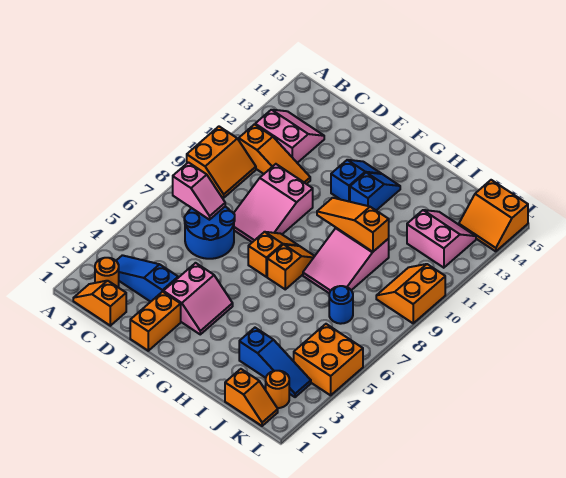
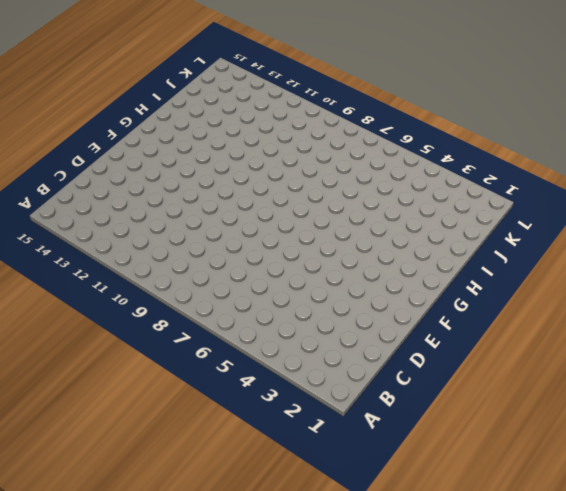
none -> orange 2x2 slope [187,127,256,198]
none -> orange 1x2 slope [73,281,126,326]
none -> orange 1x1 round brick [95,258,119,288]

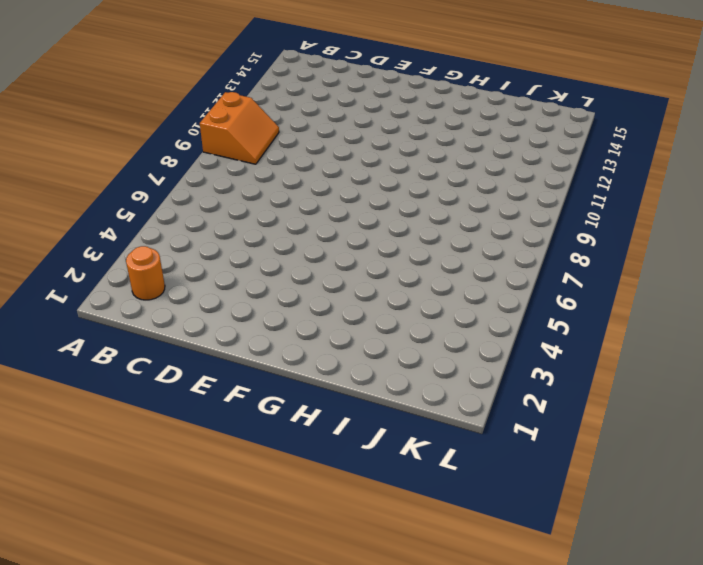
none -> orange 1x2 slope [73,281,126,326]
none -> blue 1x3 slope [116,255,178,302]
none -> orange 1x3 slope [239,124,310,184]

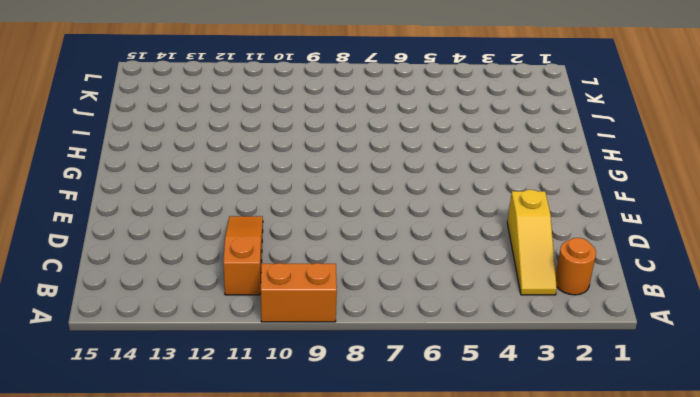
yellow 1x3 slope [507,190,557,295] -> blue 1x3 slope [116,255,178,302]
none -> orange 1x2 slope [73,281,126,326]
none -> pink 2x2 slope [255,110,324,163]
none -> blue 2x2 round brick [184,207,235,259]

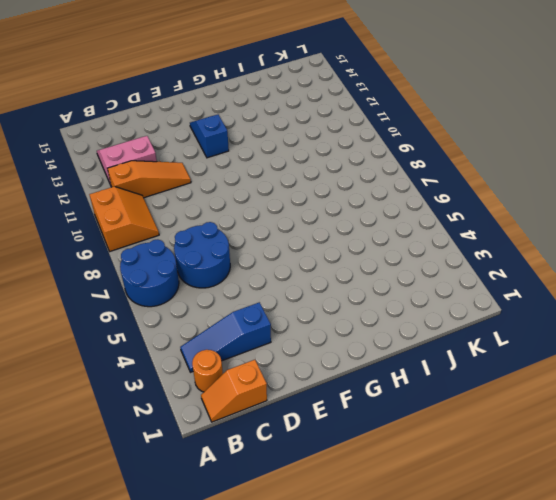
blue 2x2 round brick [120,240,179,307] -> none
none -> pink 2x3 slope [234,164,313,242]
none -> orange 1x2 brick [130,292,181,351]
none -> pink 2x2 slope [163,263,233,334]

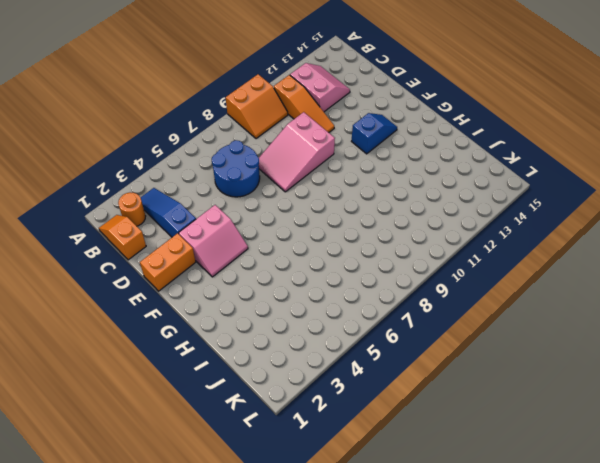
none -> orange 1x2 slope [248,232,299,277]
none -> orange 1x2 slope [267,244,315,289]
none -> blue 1x2 slope [350,172,400,210]

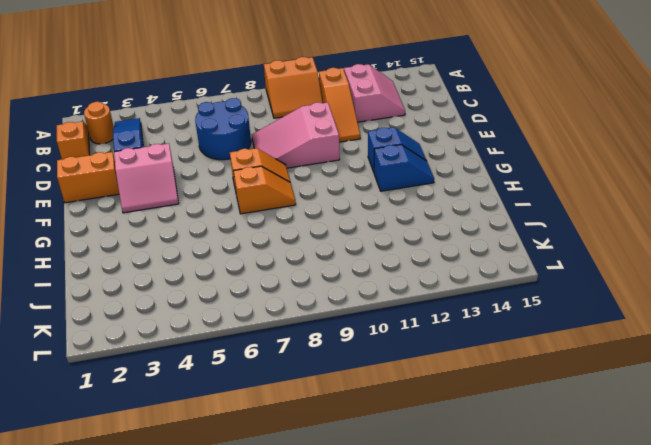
none -> pink 2x3 slope [303,228,389,293]
none -> blue 1x3 slope [239,328,311,397]
none -> orange 1x2 slope [225,369,278,426]

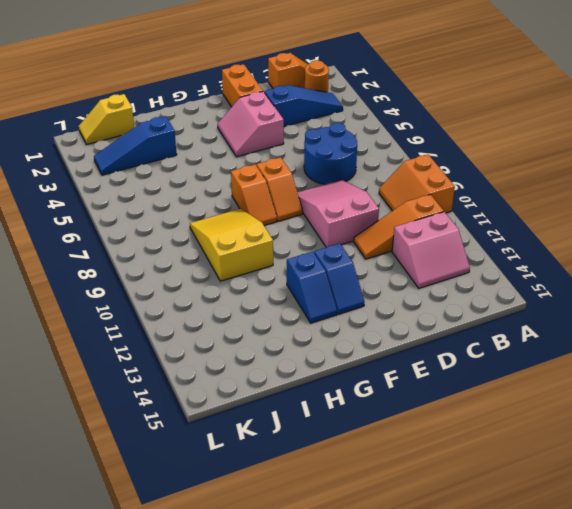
yellow 2x3 slope [190,209,273,281] -> pink 2x3 slope [303,228,389,293]
yellow 1x2 slope [79,94,134,144] -> orange 1x2 slope [225,369,278,426]
none -> blue 1x1 round brick [329,286,353,324]
none -> pink 2x2 slope [407,210,476,268]
none -> orange 1x1 round brick [266,371,289,408]

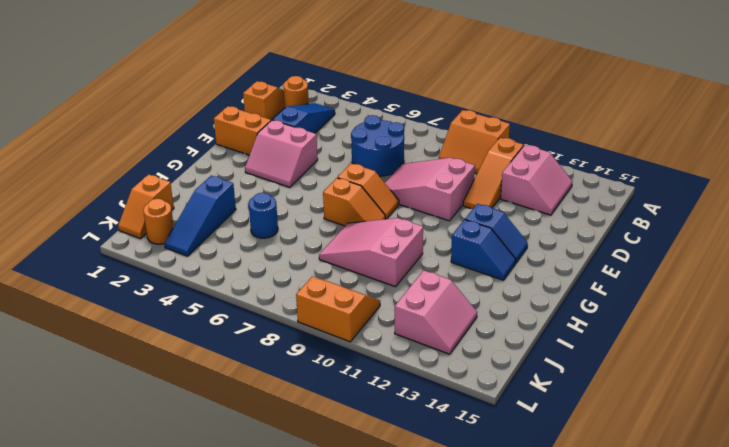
blue 1x1 round brick [249,193,278,238] -> blue 1x1 round brick moved to [329,286,353,324]
none -> orange 2x2 brick [294,324,363,395]
none -> orange 2x2 slope [459,180,528,251]
none -> pink 1x2 slope [173,162,225,220]

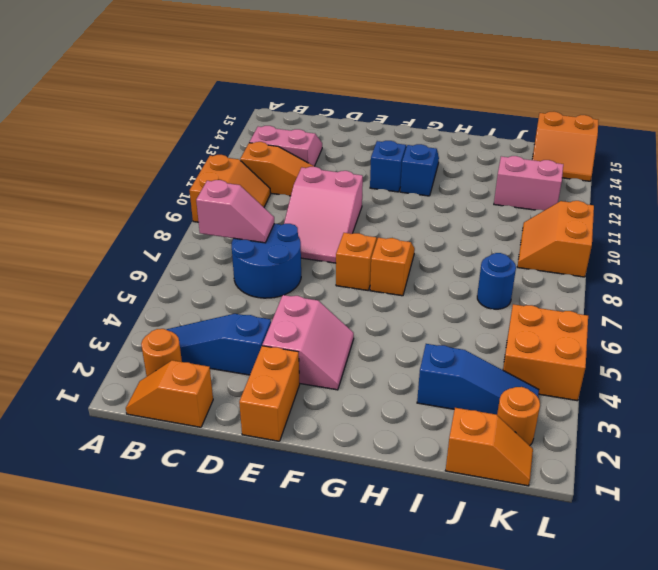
none -> pink 2x3 slope [303,228,389,293]
none -> orange 1x3 slope [317,198,389,252]

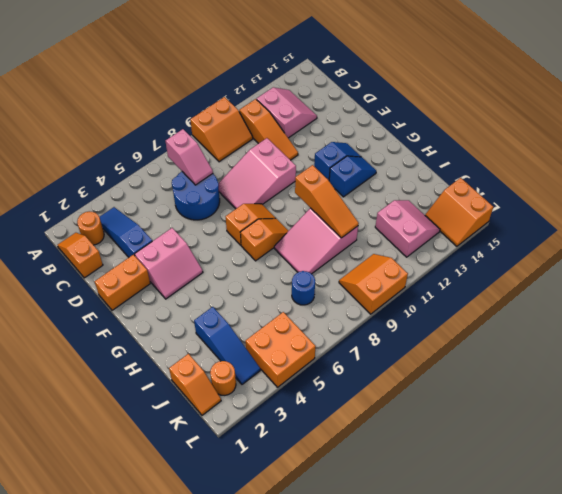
orange 1x3 slope [295,165,359,238] -> orange 1x3 slope turned to [317,198,389,252]

